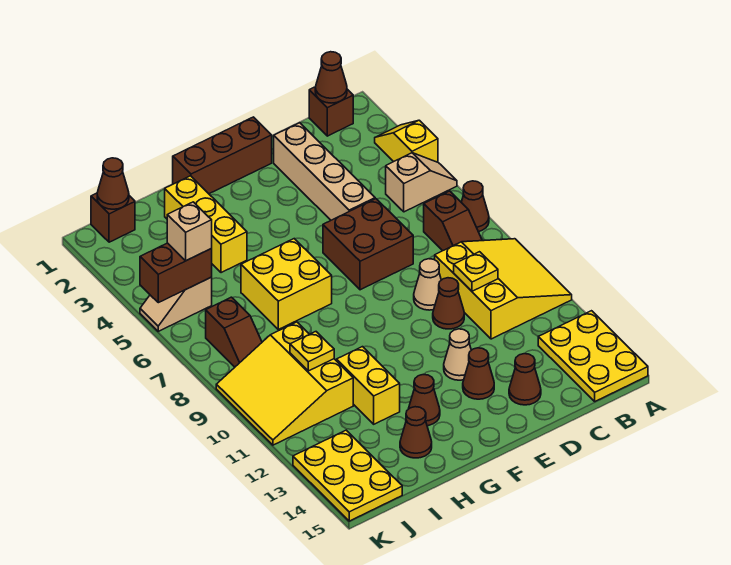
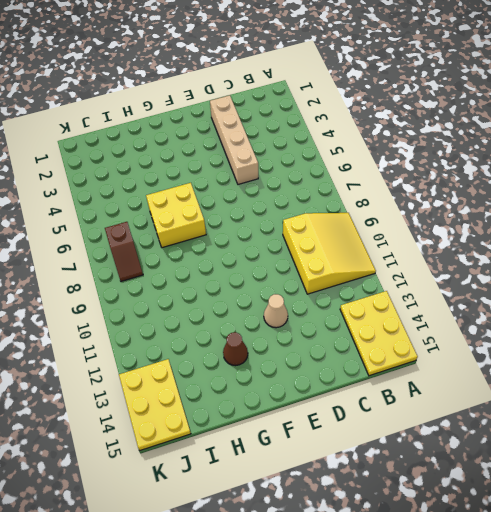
none -> yellow 1x2 slope [375,120,438,162]
none -> tan 1x2 slope [386,153,457,212]
none -> brown 1x1 cone [461,181,489,232]
none -> brown 1x1 brick [309,87,353,136]

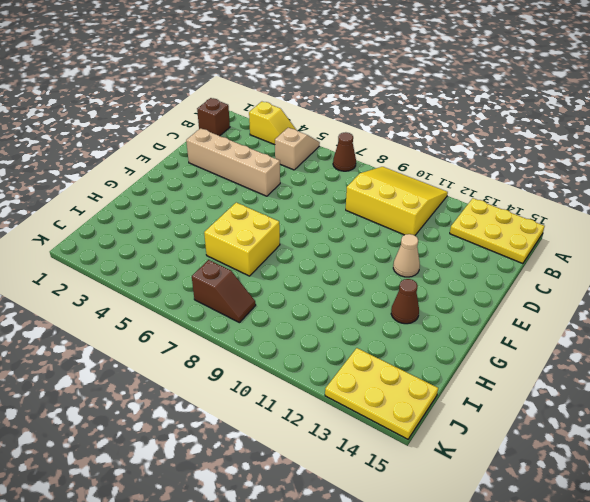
yellow 1x2 slope [249,102,296,145] -> yellow 1x2 slope turned to [375,120,438,162]
none -> brown 1x2 slope [424,191,482,251]
none -> brown 2x2 brick [323,199,413,290]
none -> tan 1x1 cone [414,259,441,310]
none -> brown 1x1 cone [433,278,464,329]

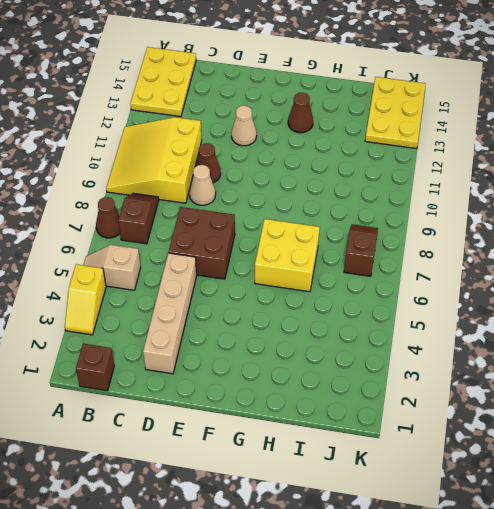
none -> brown 1x1 cone [509,354,541,405]
none -> brown 1x3 brick [173,117,272,194]
none -> brown 1x1 cone [463,348,494,399]
none -> yellow 1x3 brick [165,176,247,273]

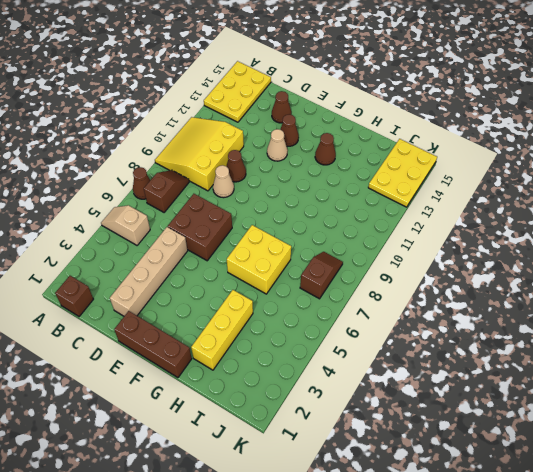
none -> yellow 1x2 slope [375,120,438,162]
none -> yellow 1x2 brick [337,347,400,424]
none -> brown 1x1 cone [400,407,432,458]
none -> yellow 3x3 slope [216,322,353,445]

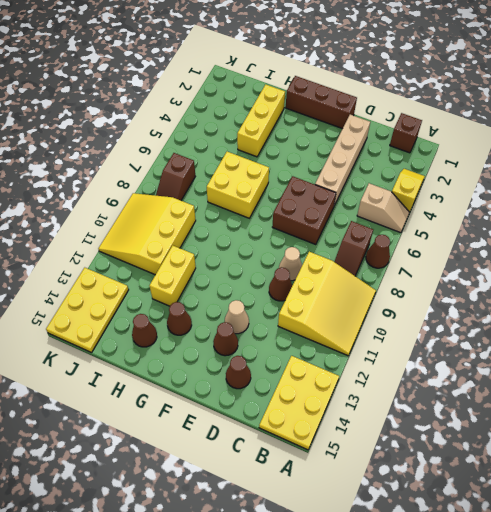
none -> brown 1x1 brick [91,193,135,242]
none -> tan 1x2 slope [140,277,212,331]
none -> brown 1x1 cone [315,52,347,103]
none -> yellow 1x1 plate [454,252,498,291]

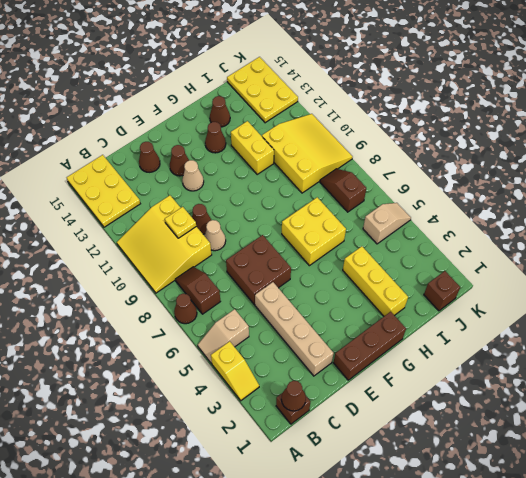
none -> yellow 1x1 plate [290,332,334,371]
none -> brown 1x1 cone [97,158,129,209]
none -> brown 1x2 brick [140,243,212,303]
none -> tan 1x1 brick [167,202,212,261]

